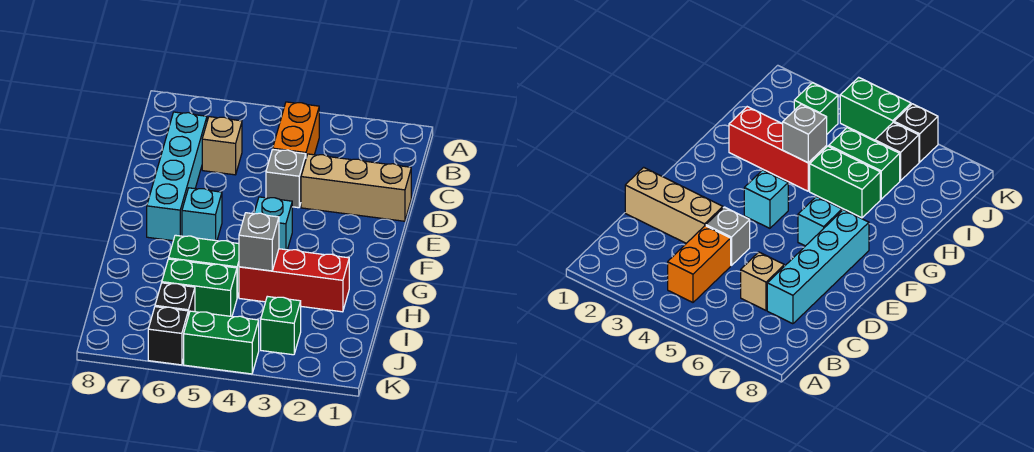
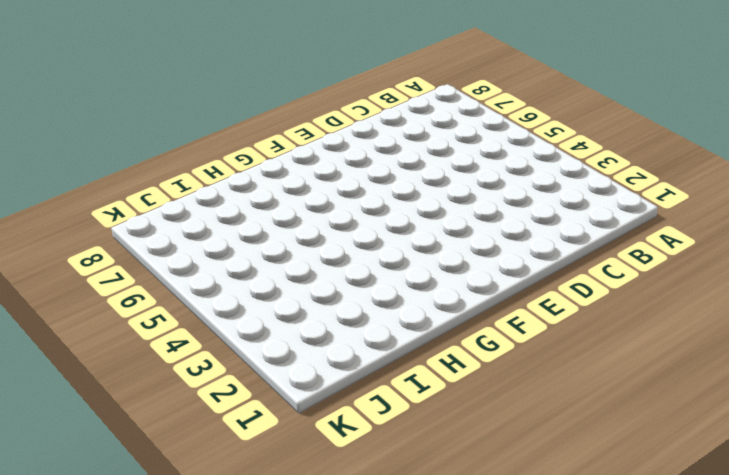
none -> orange 1x2 brick [273,102,319,157]
none -> tan 1x1 brick [202,117,242,175]
none -> cyan 1x4 brick [147,112,207,241]

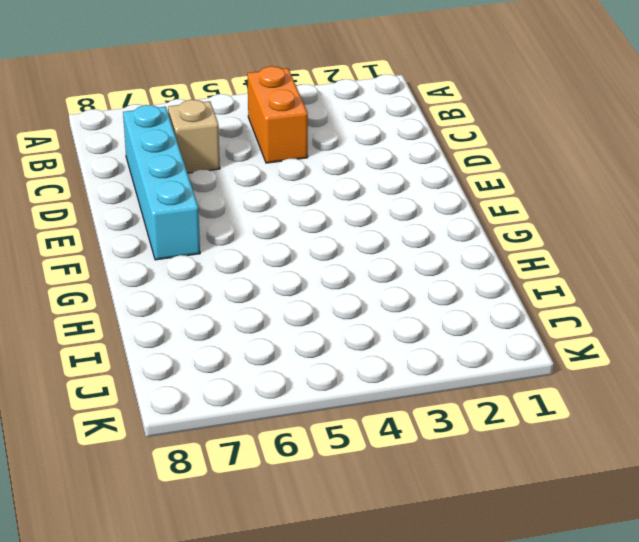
none -> tan 1x3 brick [301,154,411,221]
none -> grey 1x1 brick [266,149,306,208]
none -> cyan 1x1 brick [254,197,292,250]

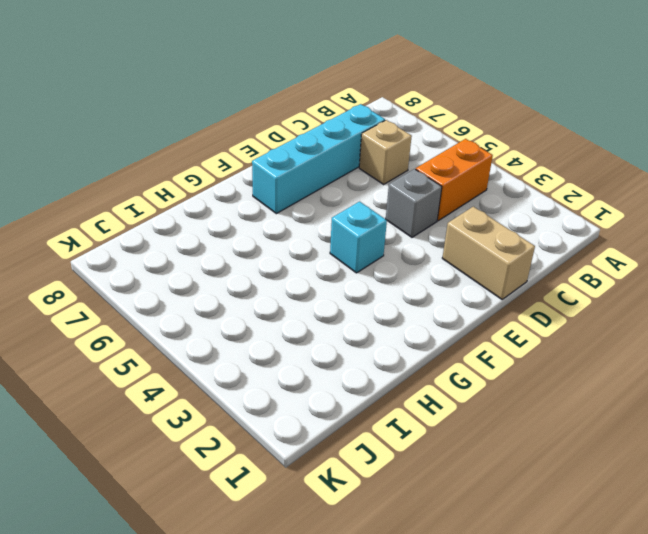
tan 1x2 brick [442,207,535,299] -> tan 1x3 brick [301,154,411,221]
none -> cyan 1x1 brick [182,188,222,241]
none -> red 1x3 brick [239,249,349,312]
none -> green 1x2 brick [169,235,239,297]

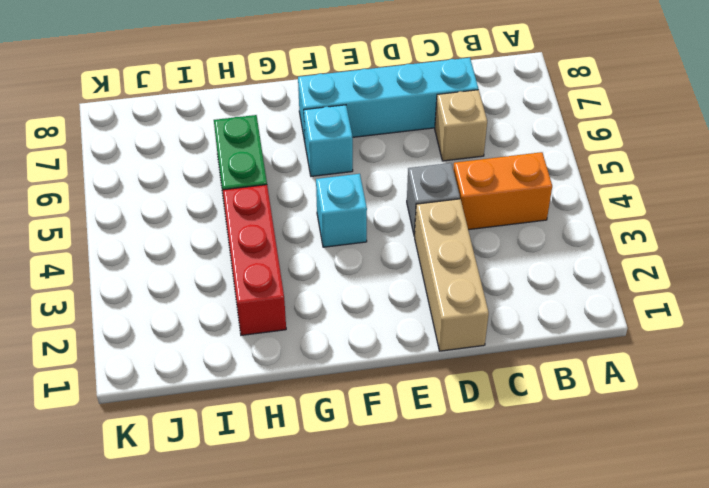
none -> green 1x2 brick [162,259,237,316]
none -> green 1x1 brick [261,296,301,355]
none -> black 1x1 brick [155,283,195,316]

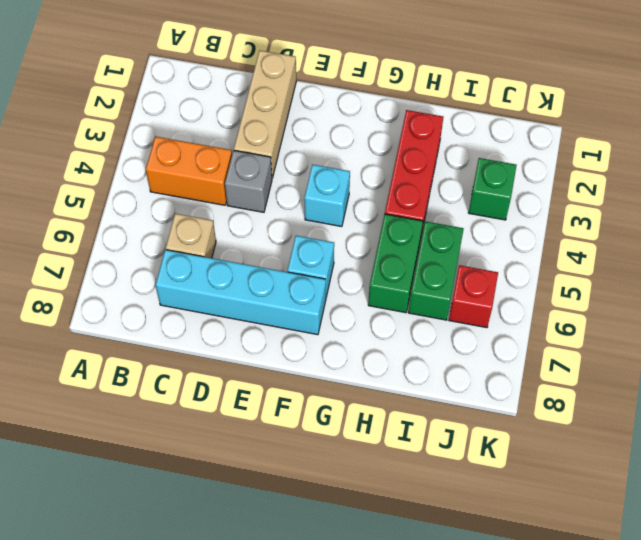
red 1x1 brick [449,265,498,328] -> black 1x1 brick [155,283,195,316]
none -> green 1x2 brick [184,311,259,374]
none -> black 1x1 brick [148,307,188,365]
none -> grey 1x1 brick [239,213,279,271]

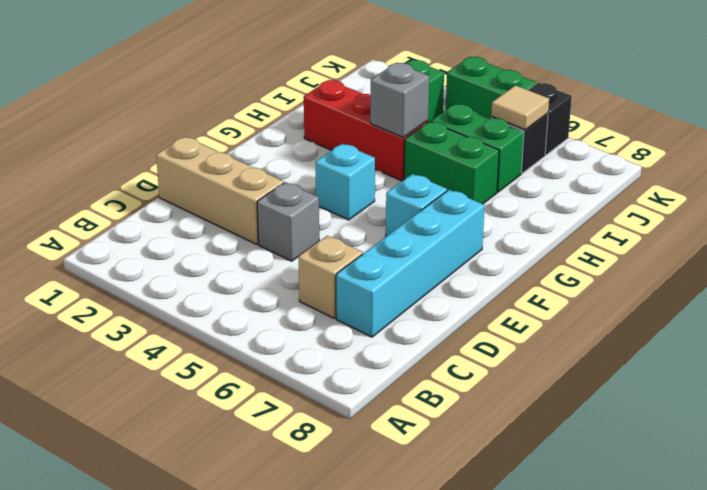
tan 1x1 tile [491,85,549,130] -> none
none -> orange 1x2 brick [273,102,319,157]

